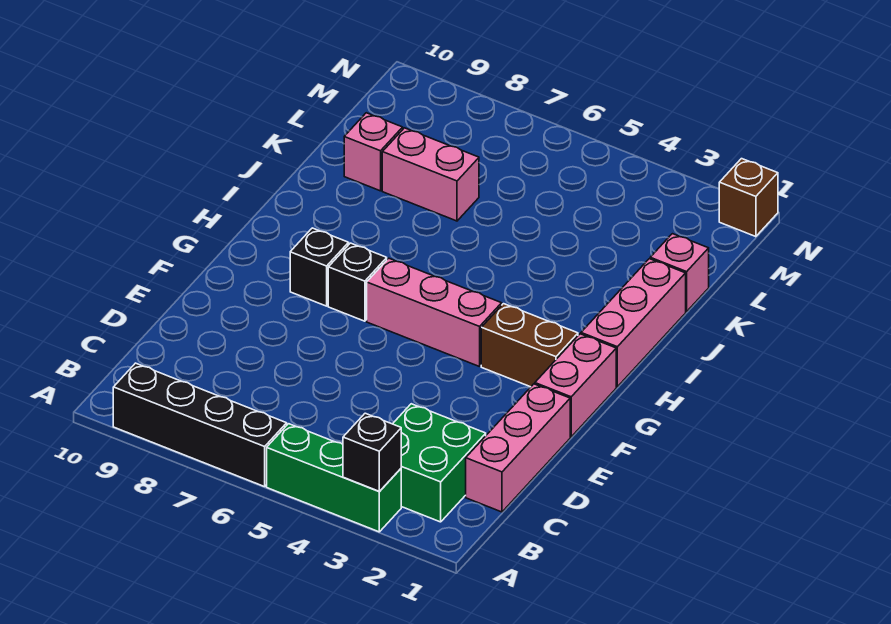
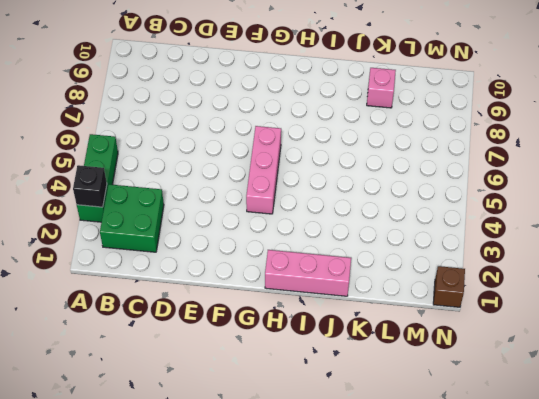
none -> black 1x4 brick [113,363,287,487]
none -> pink 1x3 brick [466,384,570,512]
none -> pink 1x2 brick [535,334,616,437]

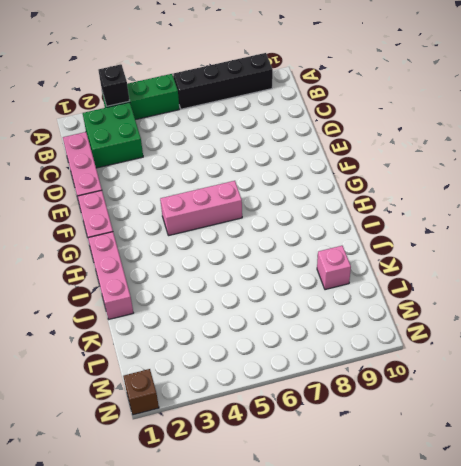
none -> brown 1x2 brick [481,304,578,387]
none -> black 1x1 brick [328,243,387,321]
none -> black 1x1 brick [290,228,349,306]

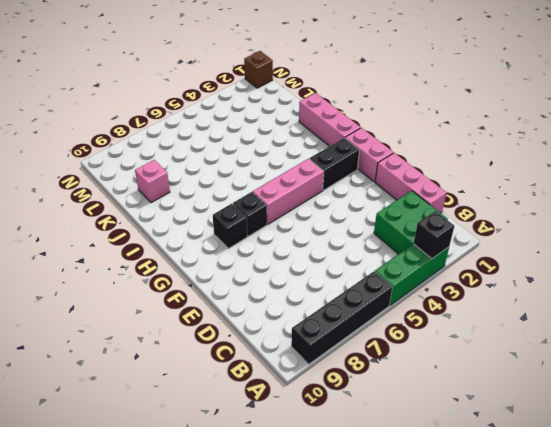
black 1x2 brick [310,138,360,190] -> brown 1x2 brick [481,304,578,387]
none -> pink 1x1 brick [650,234,709,312]
none -> pink 1x2 brick [382,128,479,221]

